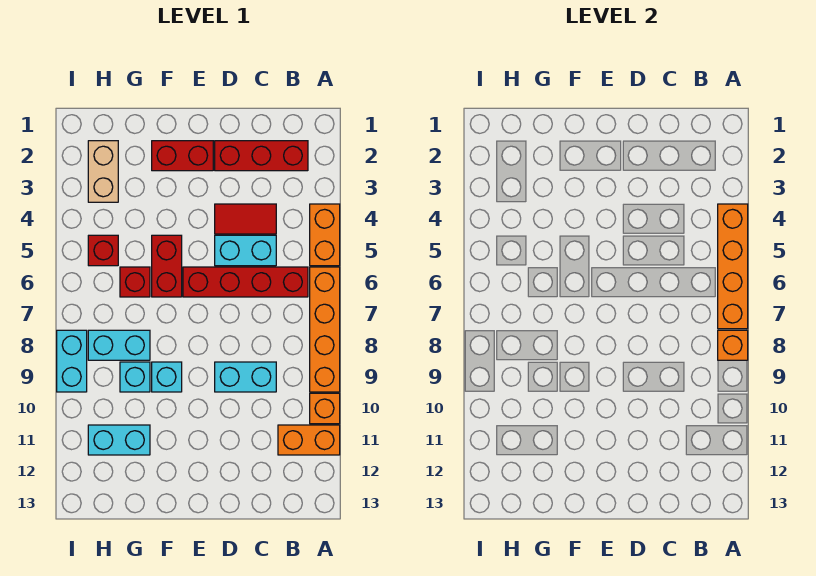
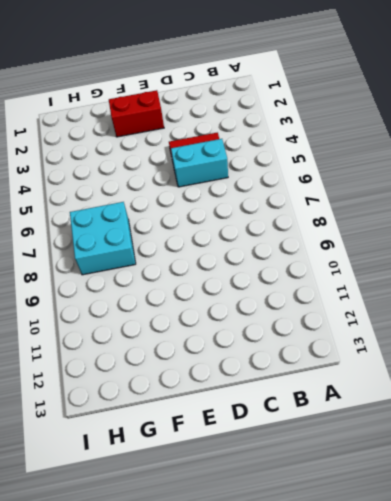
cyan 2x2 brick [70,202,136,275] -> cyan 1x2 brick [88,330,150,360]
none -> orange 1x2 brick [310,204,340,266]
none -> orange 1x4 brick [310,267,340,392]
none -> orange 1x1 brick [310,393,340,424]

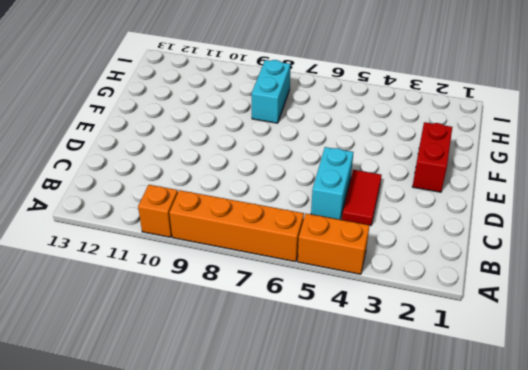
none -> orange 1x2 brick [278,425,340,455]
none -> red 1x3 brick [215,141,308,171]
none -> red 1x4 brick [183,267,308,297]

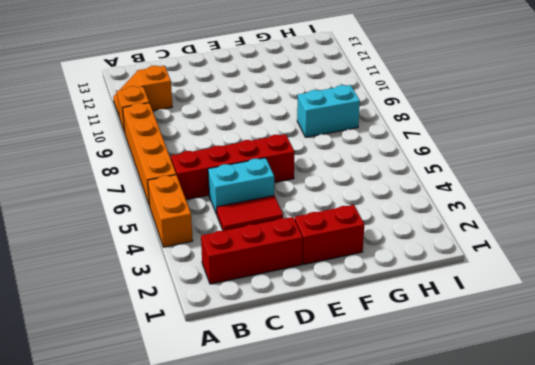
orange 1x2 slope [113,66,172,115] -> orange 1x2 brick [278,425,340,455]
none -> cyan 1x2 brick [215,362,276,392]
none -> red 1x2 brick [152,235,182,297]
none -> cyan 1x1 brick [152,362,182,392]

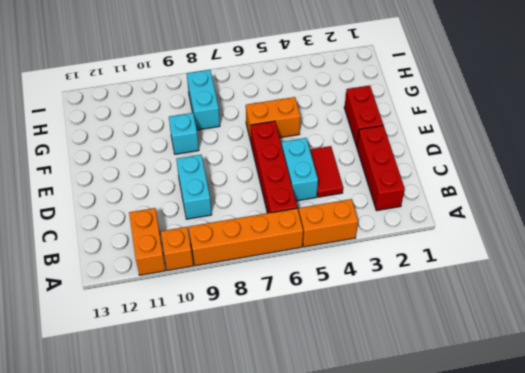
orange 1x2 brick [246,97,300,141] -> red 1x2 brick [152,235,182,297]
none -> red 1x1 brick [120,267,150,297]
none -> cyan 1x1 brick [120,362,150,392]
none -> cyan 1x2 brick [88,425,150,455]

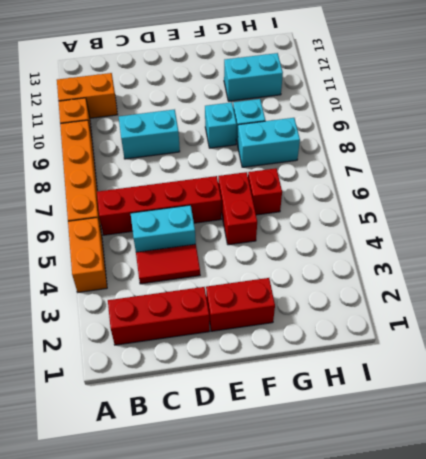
none -> tan 1x2 brick [88,141,118,202]
none -> red 1x1 brick [88,235,118,266]
none -> cyan 1x2 brick [57,330,87,392]

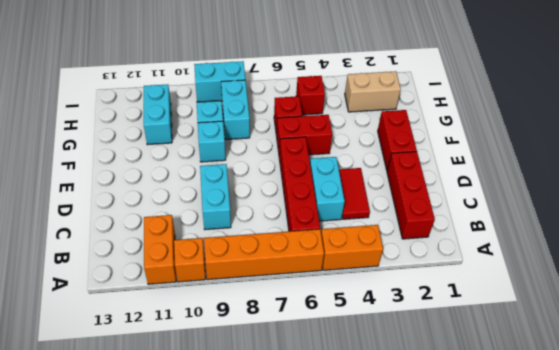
none -> orange 1x4 brick [718,204,748,329]
none -> orange 1x1 brick [718,330,748,360]

